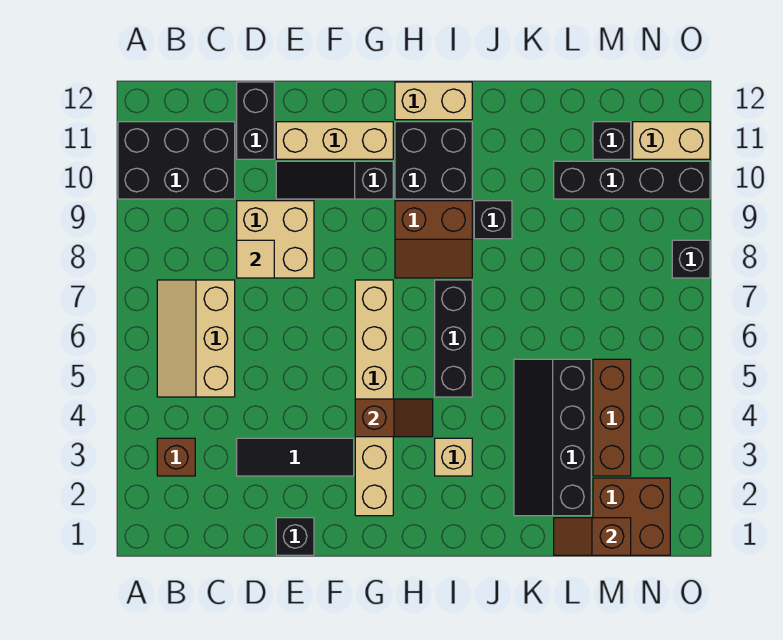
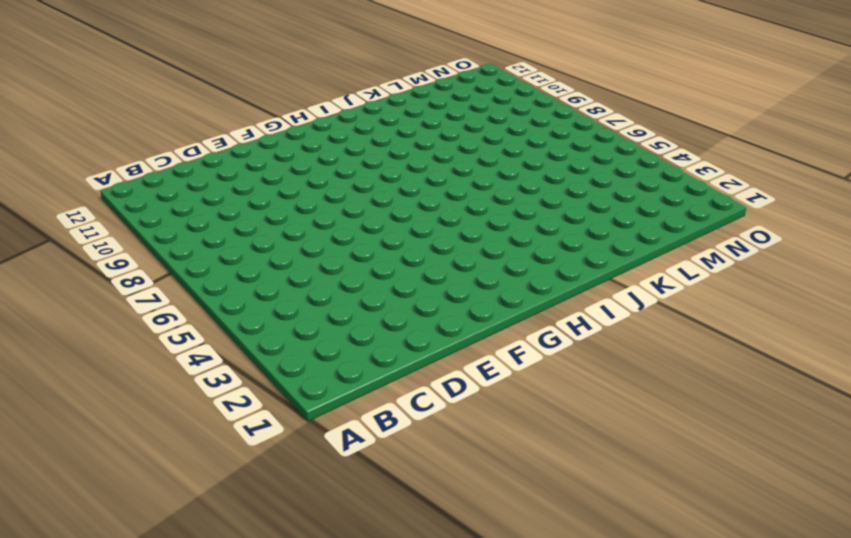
none -> black 2x3 brick [118,122,235,199]
none -> brown 1x1 brick [157,438,195,476]
none -> tan 2x3 slope [157,280,235,397]

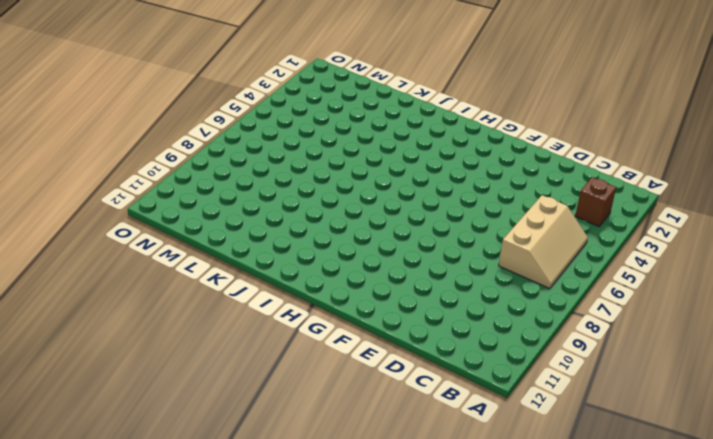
none -> black 2x3 brick [118,122,235,199]
none -> black 1x3 tile [237,438,354,476]
none -> tan 2x2 brick [237,201,314,278]

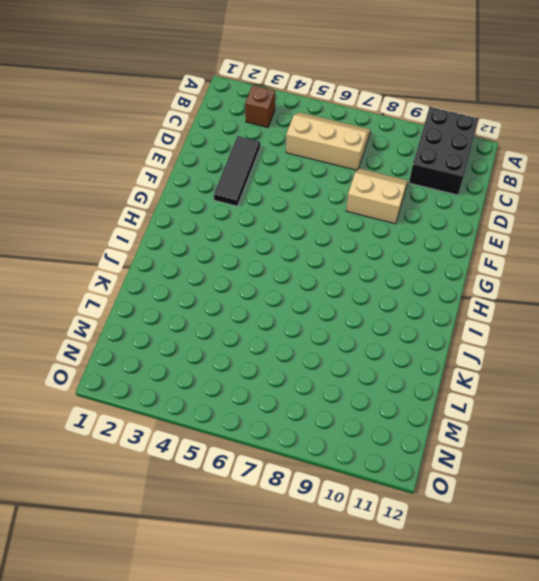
tan 2x2 slope [346,169,408,224] -> tan 2x2 brick [237,201,314,278]
none -> black 1x2 brick [237,82,274,159]
none -> black 1x1 brick [276,518,314,555]
none -> black 1x3 slope [276,161,393,199]

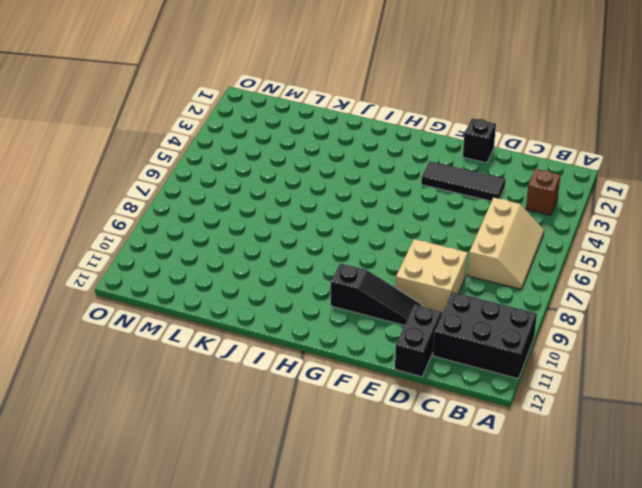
none -> tan 1x3 brick [276,122,393,159]
none -> tan 1x6 brick [355,280,393,516]
none -> brown 2x2 slope [395,201,472,278]

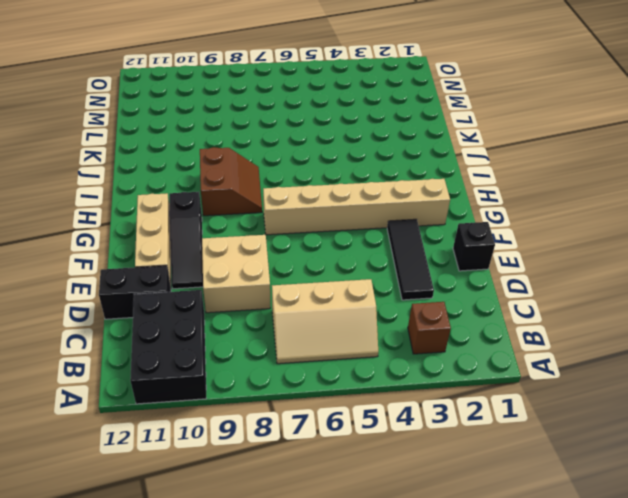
none -> black 2x2 brick [395,122,472,199]
none -> tan 1x2 brick [395,82,472,120]
none -> tan 1x1 brick [435,438,472,476]

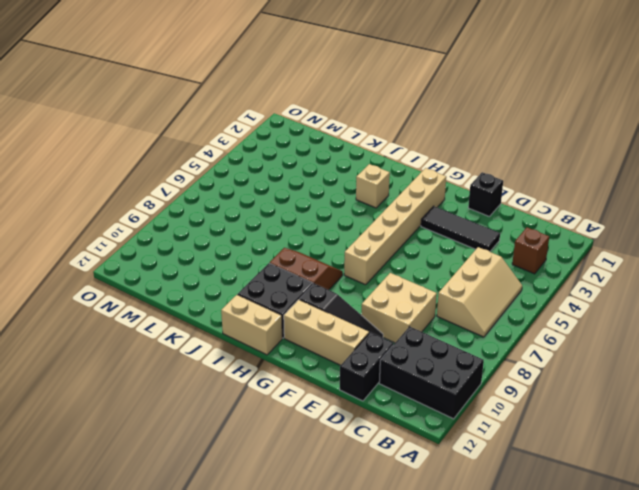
none -> black 1x3 brick [435,280,472,397]
none -> black 1x1 brick [474,201,512,239]
none -> black 2x4 slope [514,359,591,516]

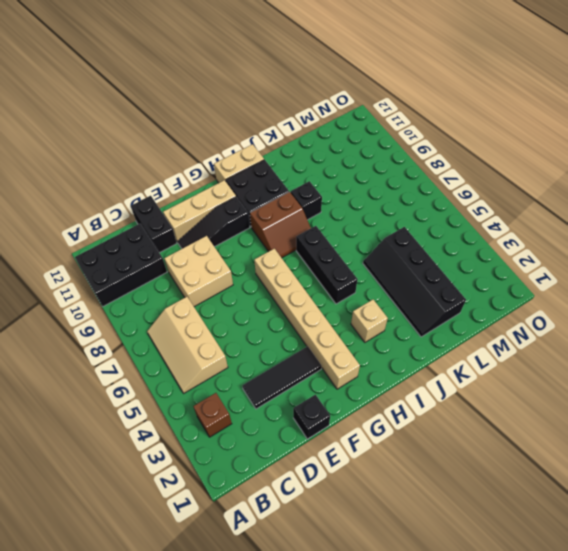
none -> black 1x4 brick [554,161,710,199]
none -> brown 2x2 brick [593,478,670,555]
none -> brown 1x3 brick [593,359,631,476]

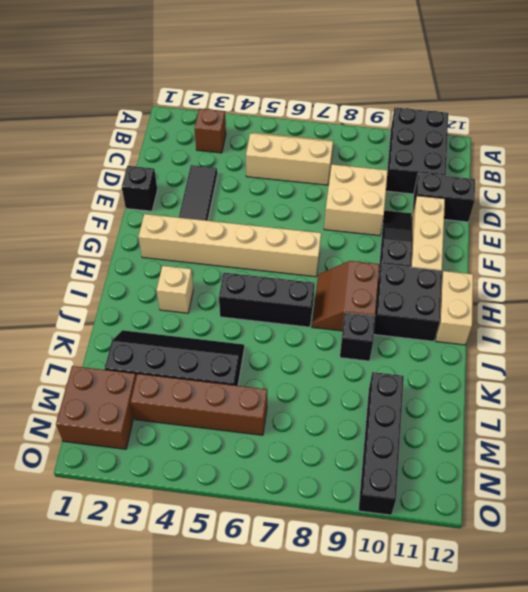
brown 1x4 brick [130,374,267,435] -> brown 1x3 brick [593,359,631,476]
none -> black 1x1 brick [593,122,631,159]
none -> tan 1x2 brick [633,122,710,159]
none -> black 1x1 brick [672,240,710,278]

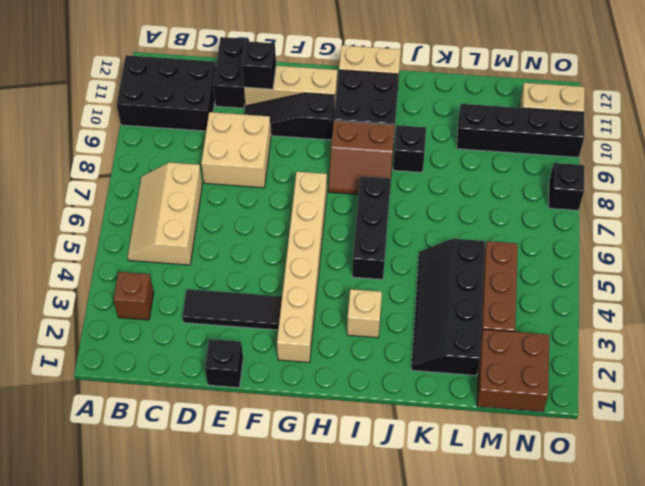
black 1x1 brick [242,41,276,89] -> black 1x1 brick moved to [593,122,631,159]
none -> tan 1x1 tile [237,240,274,278]
none -> brown 1x2 slope [355,399,433,437]
none -> brown 1x2 slope [554,518,631,555]

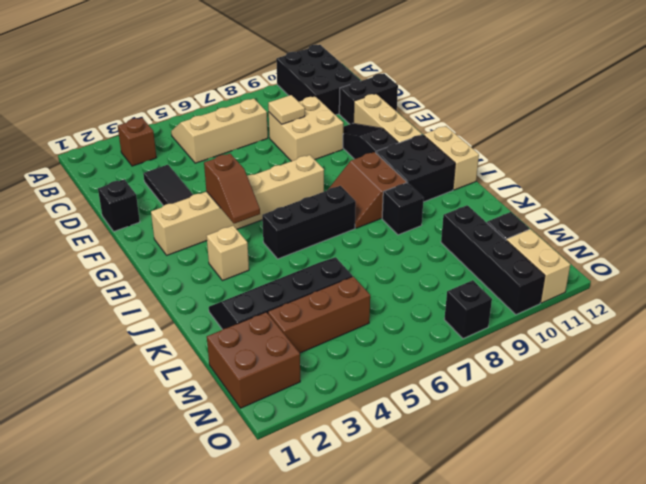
none -> brown 1x2 slope [554,518,631,555]

